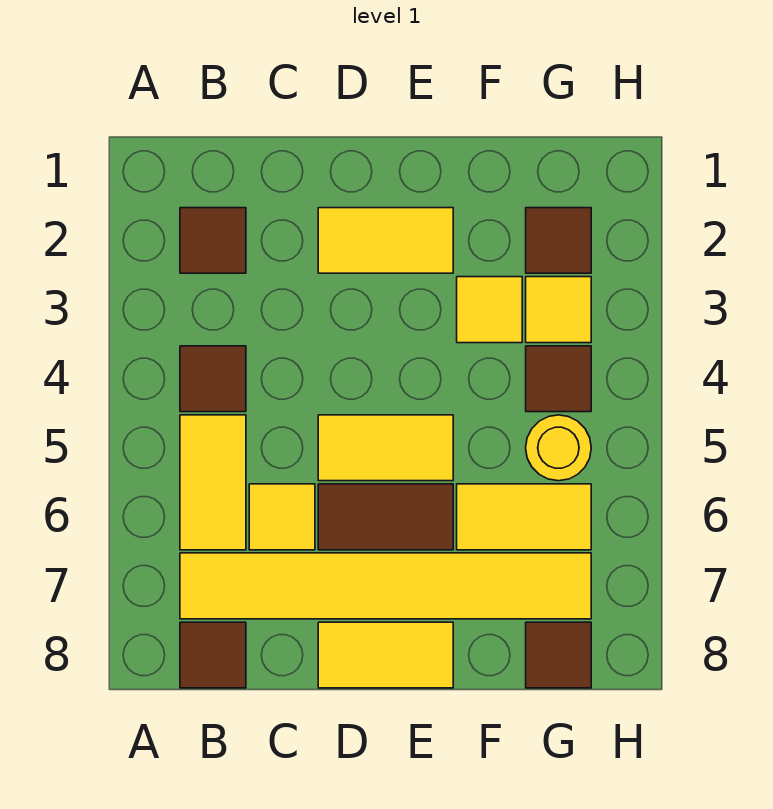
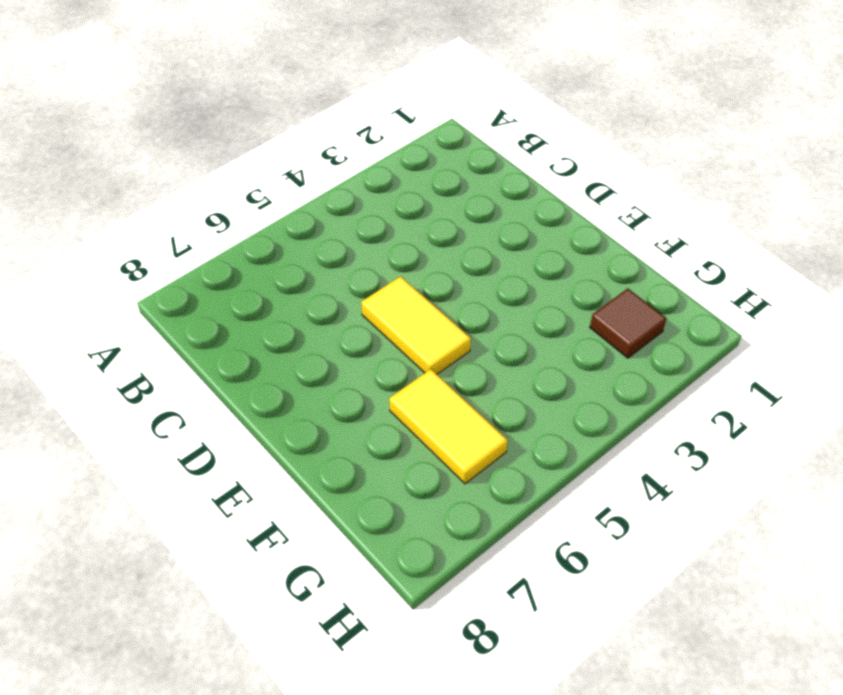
none -> brown 1x1 tile [180,208,246,273]
none -> brown 1x1 tile [180,346,246,412]
none -> yellow 1x2 tile [180,415,246,550]

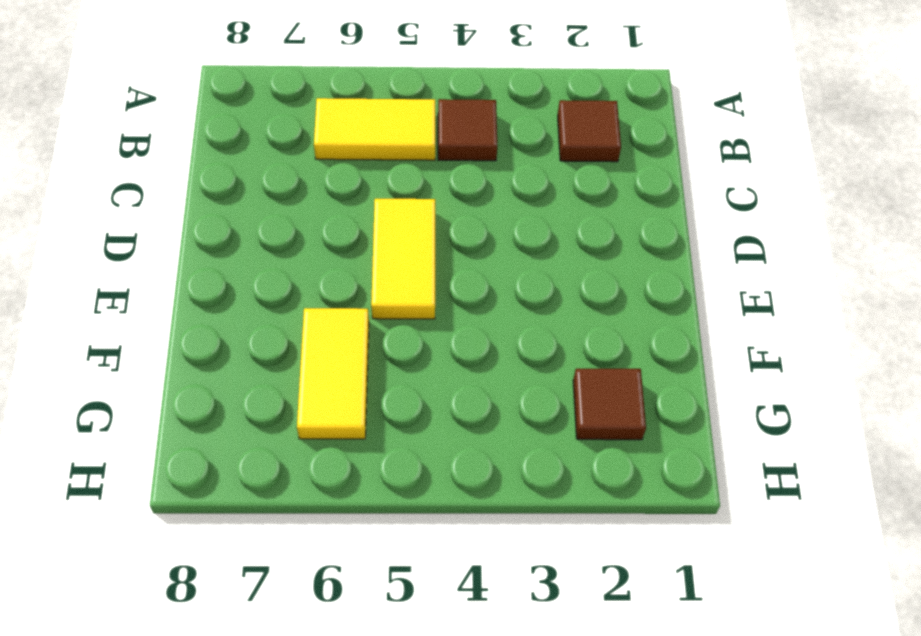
none -> yellow 1x6 tile [180,553,591,619]
none -> brown 1x1 tile [180,622,246,688]
none -> yellow 1x1 tile [249,484,315,550]

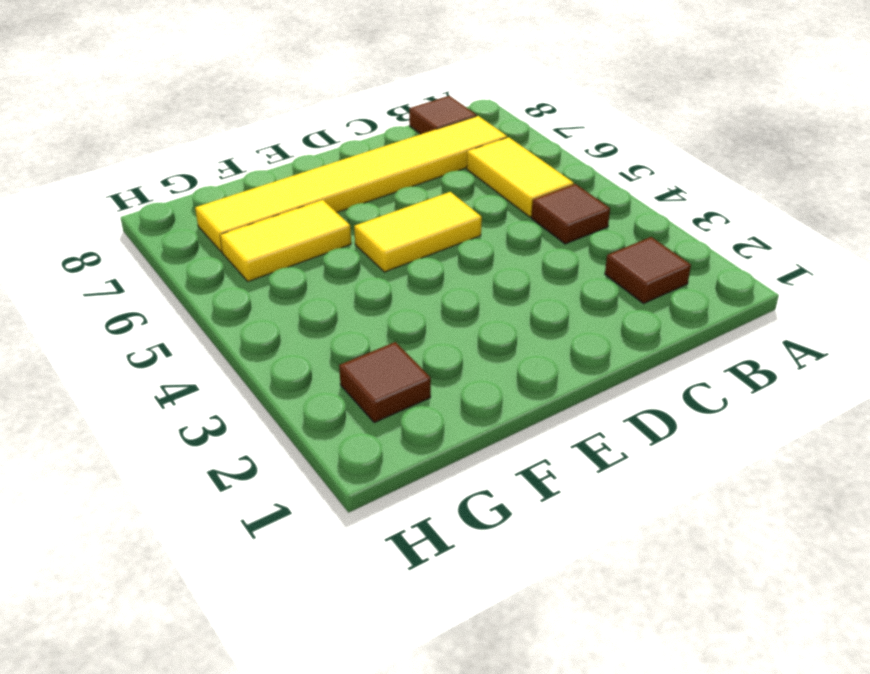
none -> yellow 1x1 tile [249,484,315,550]
none -> yellow 1x2 tile [318,208,453,273]
none -> brown 1x2 tile [318,484,453,550]

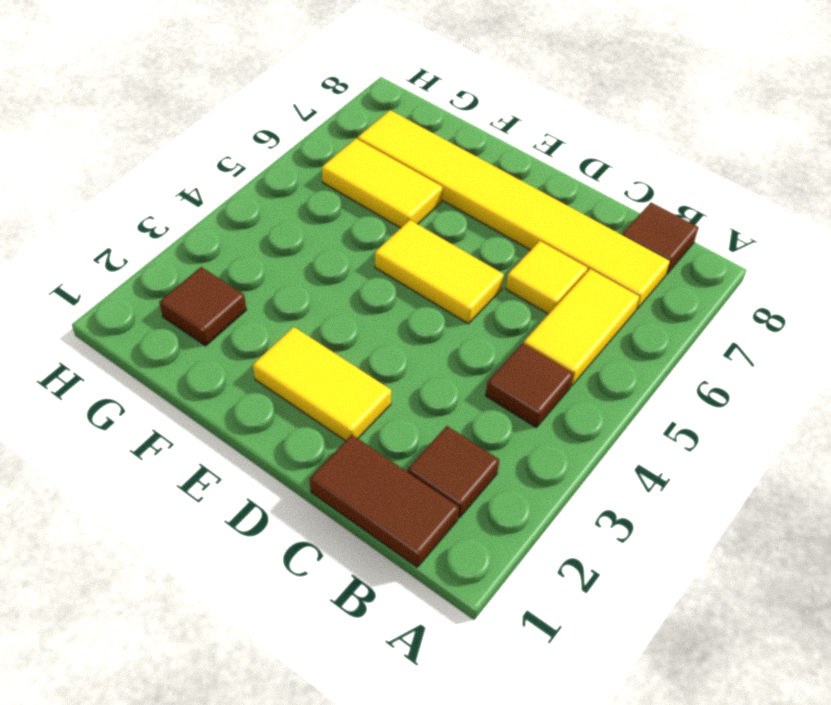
brown 1x2 tile [310,435,459,567] -> brown 1x2 tile moved to [318,484,453,550]
none -> yellow 1x2 tile [318,622,453,688]
none -> yellow 1x1 tile [457,277,522,343]
none -> yellow 1x1 tile [526,277,591,343]

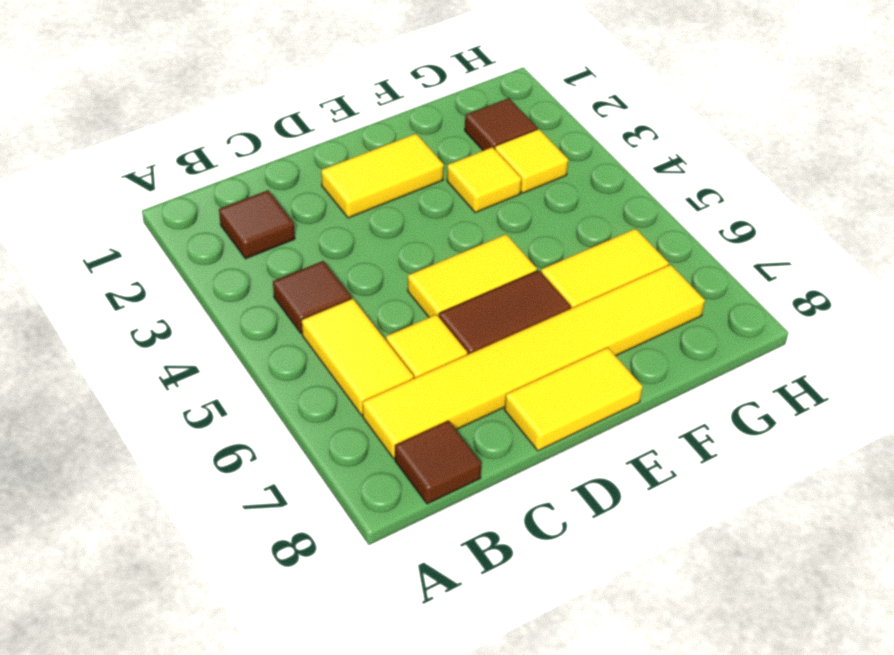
none -> brown 1x1 tile [526,346,591,412]
none -> yellow 1x1 round brick [526,415,591,481]
none -> brown 1x1 tile [526,622,591,688]

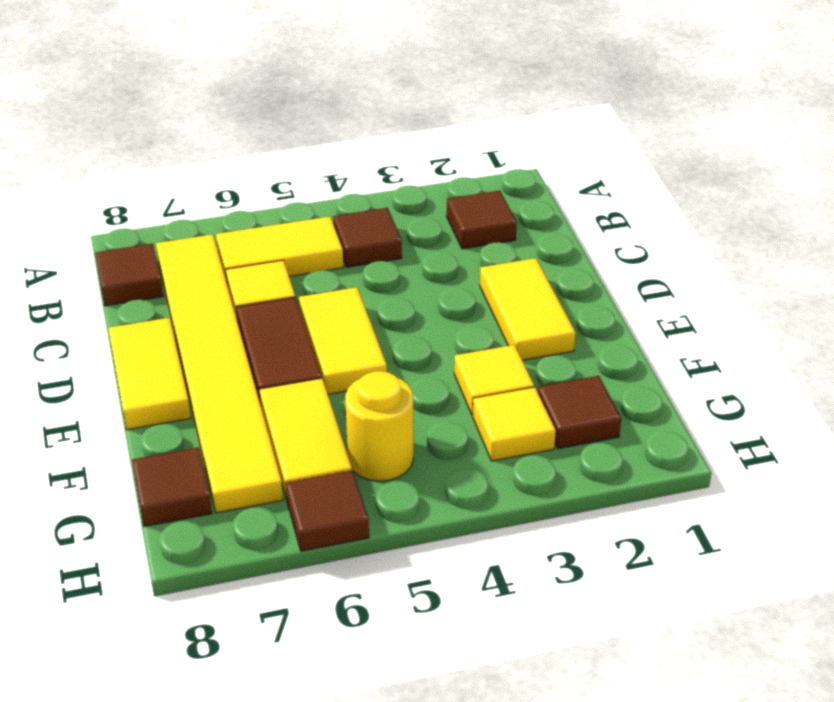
brown 1x1 tile [286,470,369,551] -> brown 1x1 tile moved to [526,346,591,412]

